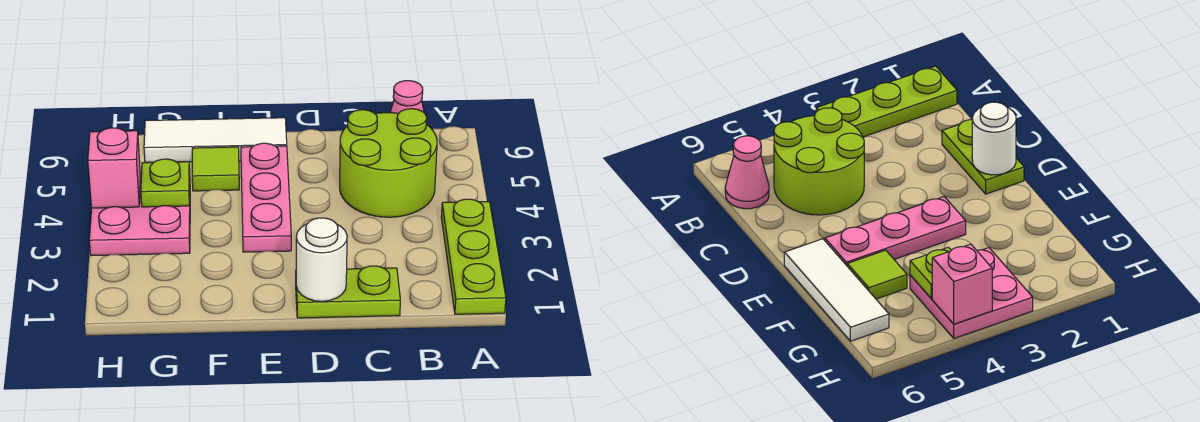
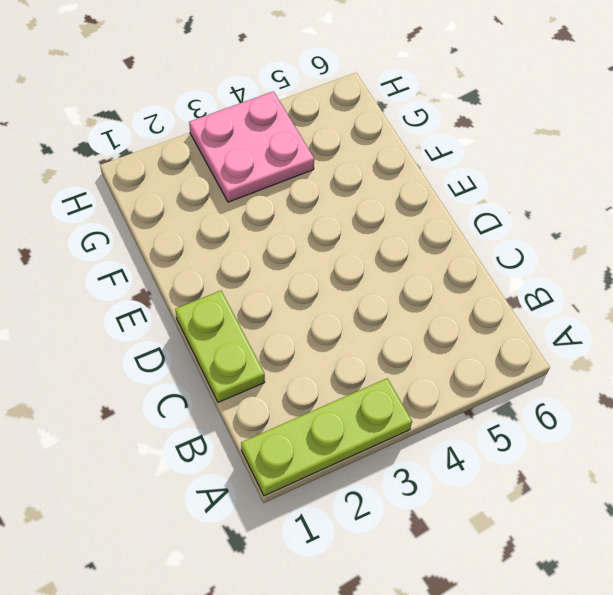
none -> lime 2x2 round brick [340,109,437,217]
none -> pink 1x1 cone [390,81,424,113]

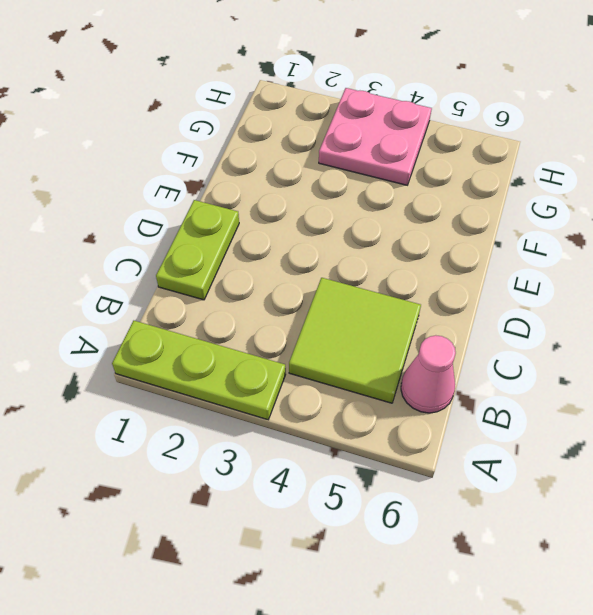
lime 2x2 tile [289,278,421,403] -> lime 2x2 round brick [340,109,437,217]
none -> pink 1x3 plate [241,143,291,252]
none -> white 1x3 tile [144,118,287,163]

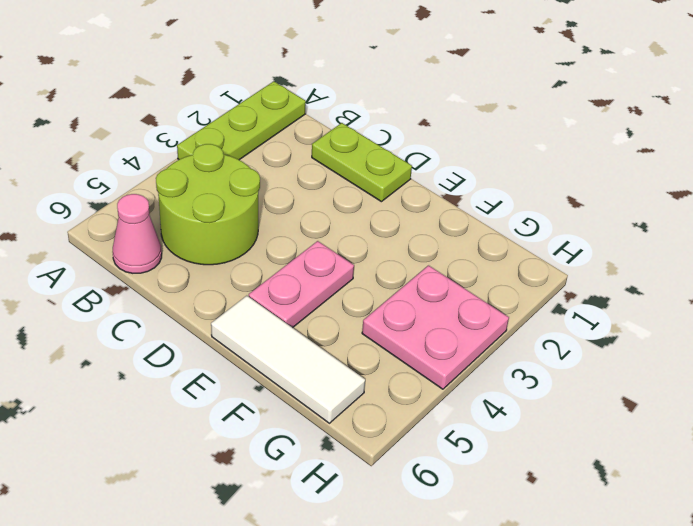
pink 1x2 plate [249,241,354,328] -> pink 1x3 plate [241,143,291,252]
none -> lime 1x1 tile [192,147,239,191]
none -> white 1x1 round brick [296,218,347,301]

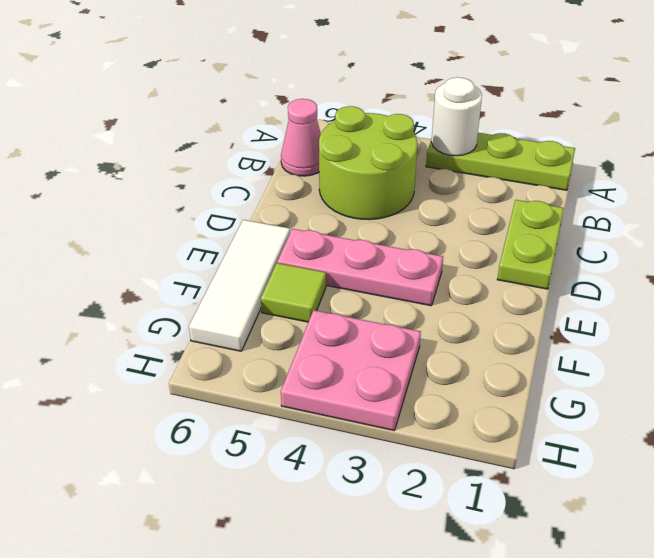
white 1x1 round brick [431,77,482,156] -> white 1x1 round brick moved to [296,218,347,301]
none -> lime 1x1 plate [141,159,190,207]
none -> pink 1x1 brick [88,128,140,208]

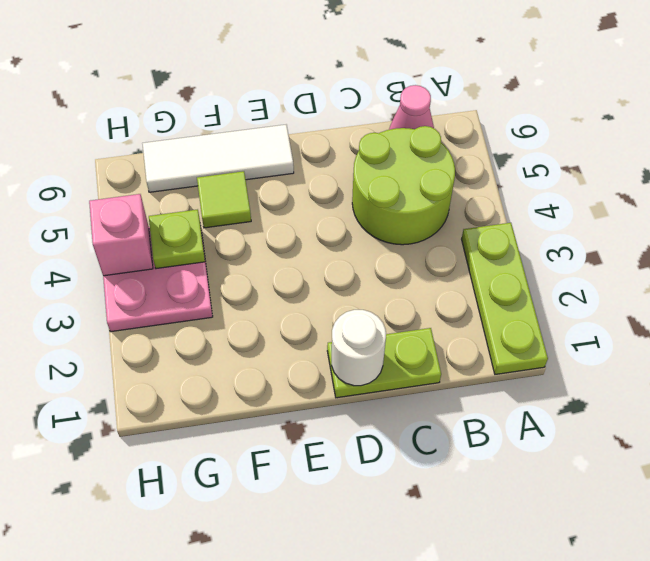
none -> pink 1x3 plate [241,143,291,252]

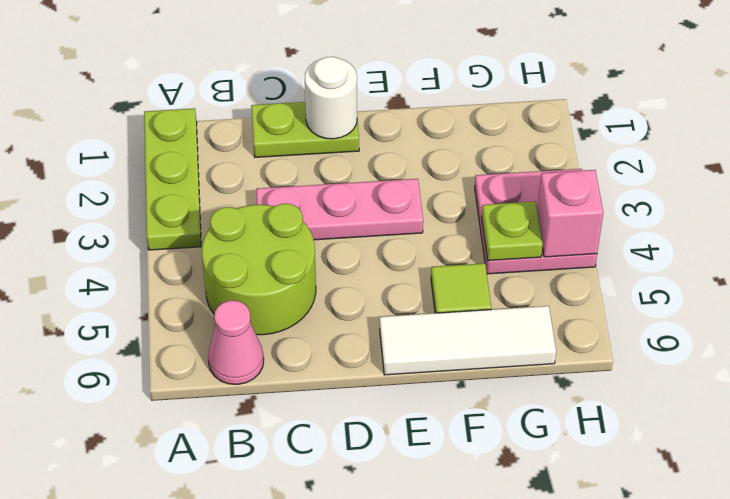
pink 1x3 plate [256,179,423,240] -> pink 1x3 plate turned to [241,143,291,252]

